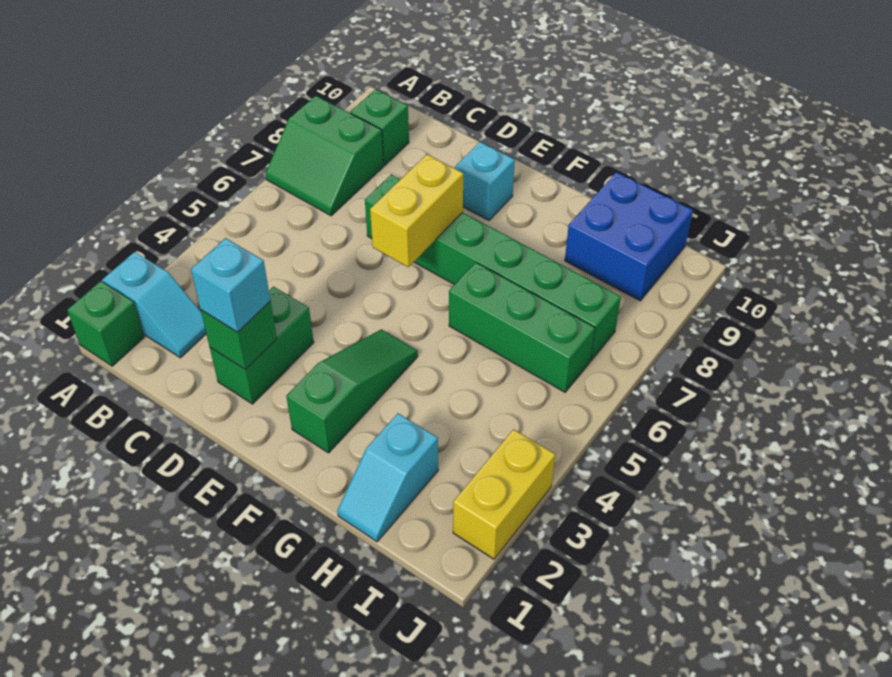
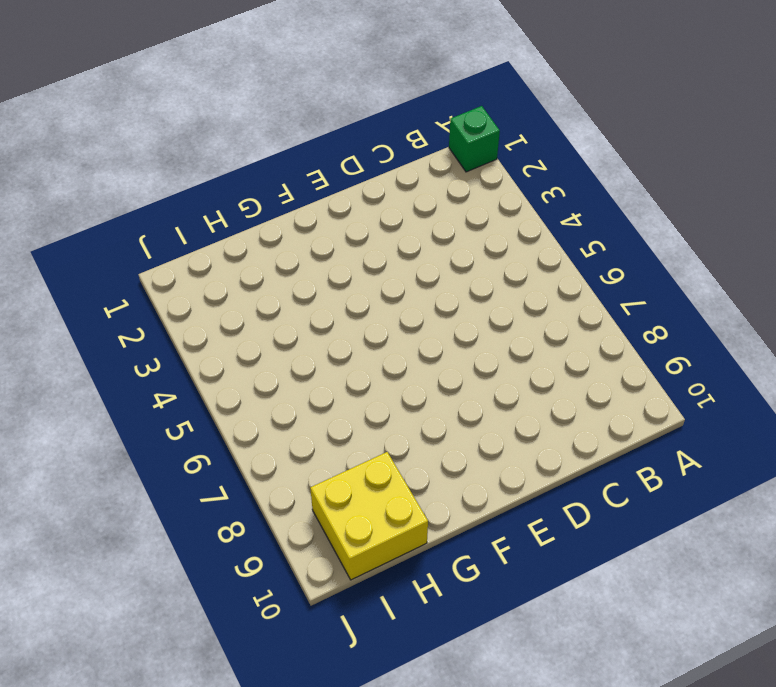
yellow 2x2 brick [310,452,428,580] -> blue 2x2 brick [565,172,693,301]
none -> cyan 1x2 slope [102,252,206,358]
none -> green 2x2 slope [266,96,384,216]
none -> green 1x1 brick [350,89,409,165]

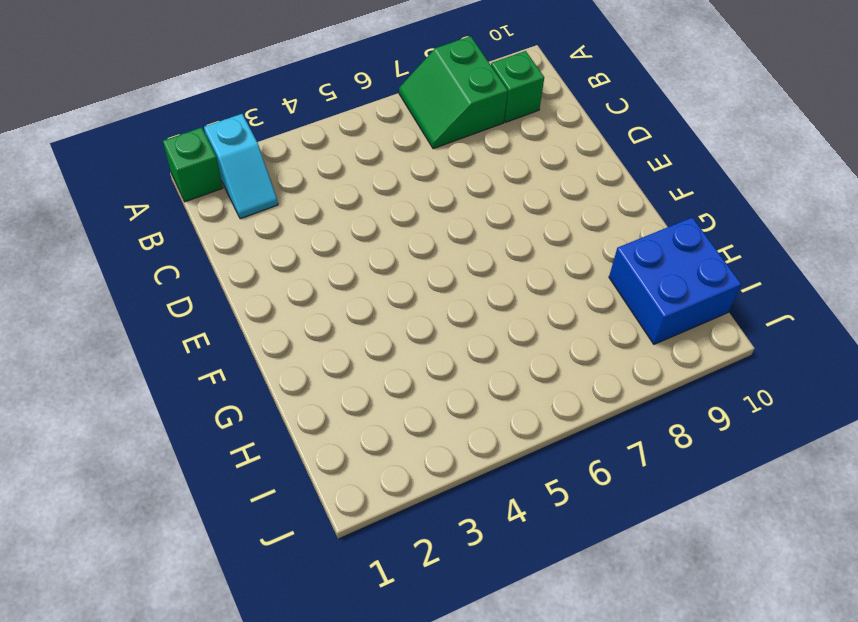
none -> green 1x2 brick [210,287,314,404]
none -> green 1x6 brick [365,175,621,361]
none -> cyan 1x1 brick [455,142,515,220]

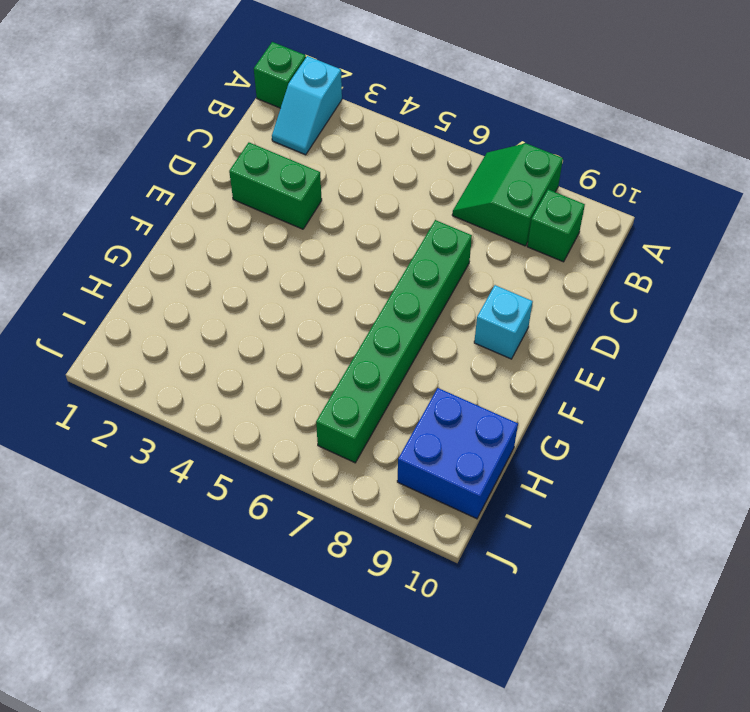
none -> green 1x3 slope [286,329,418,453]
none -> green 1x3 brick [449,262,595,392]
none -> cyan 1x2 slope [337,413,438,542]

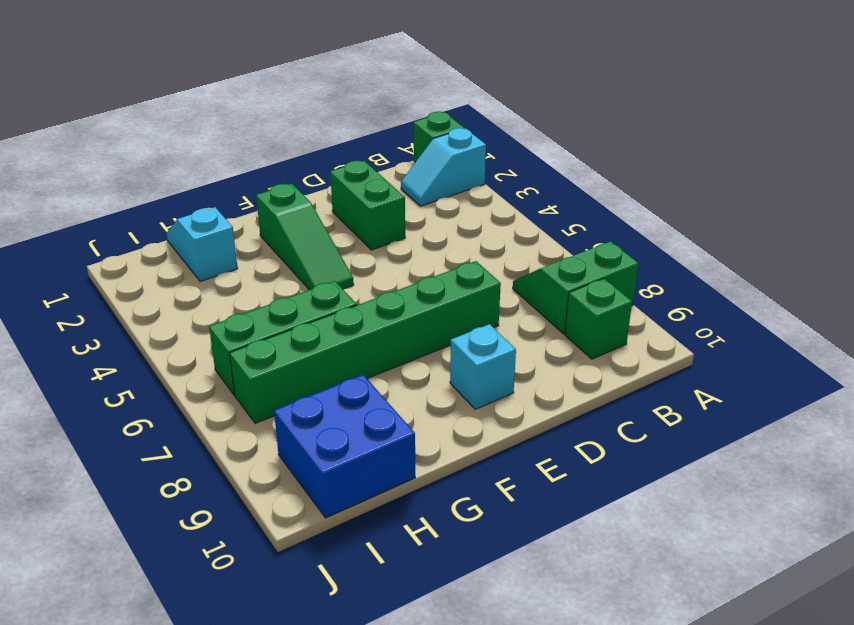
none -> yellow 1x2 brick [453,429,555,559]
none -> green 1x1 brick [201,301,277,370]
none -> yellow 1x2 brick [370,154,463,267]

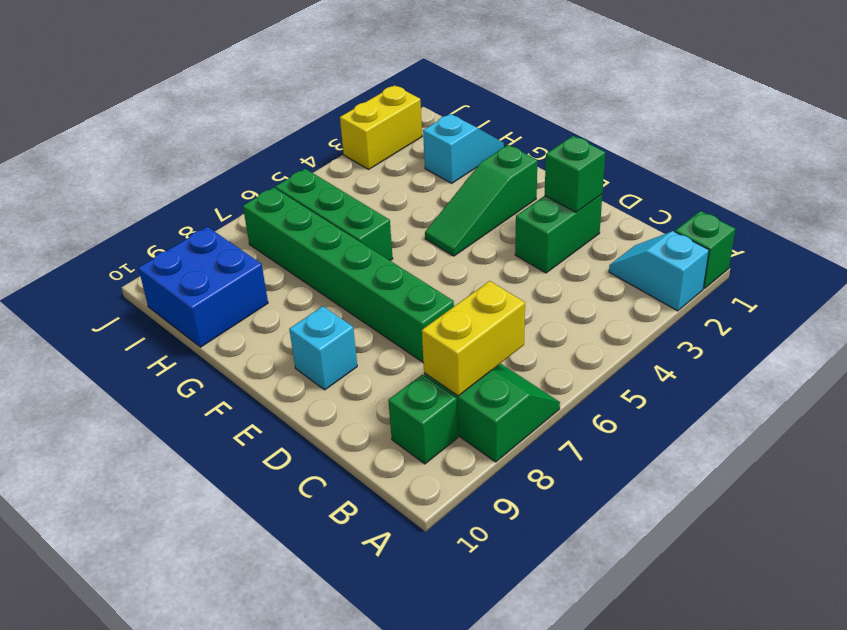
yellow 1x2 brick [422,281,525,396] -> yellow 1x2 brick moved to [370,154,463,267]
none -> cyan 1x1 brick [191,238,271,332]

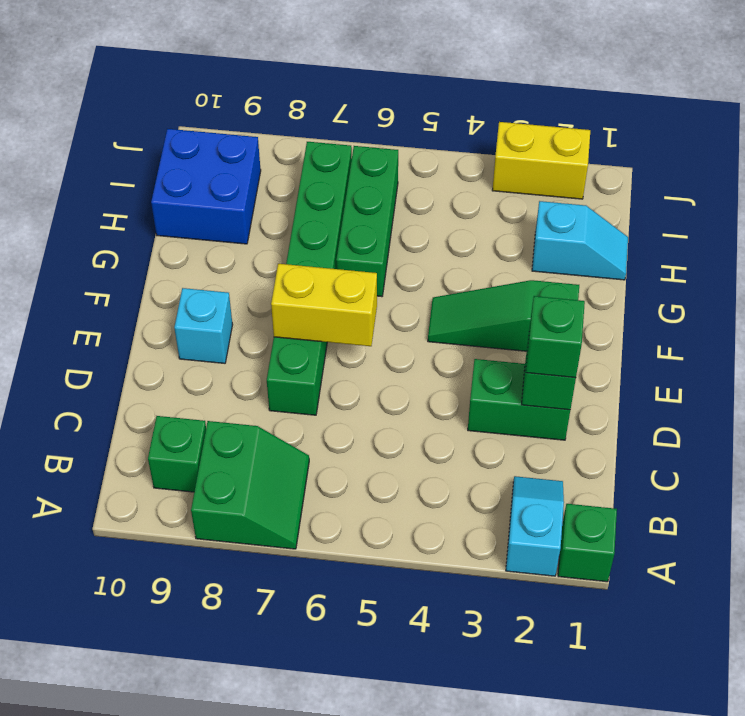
green 1x1 brick [526,296,585,378] -> cyan 1x1 brick [191,238,271,332]

